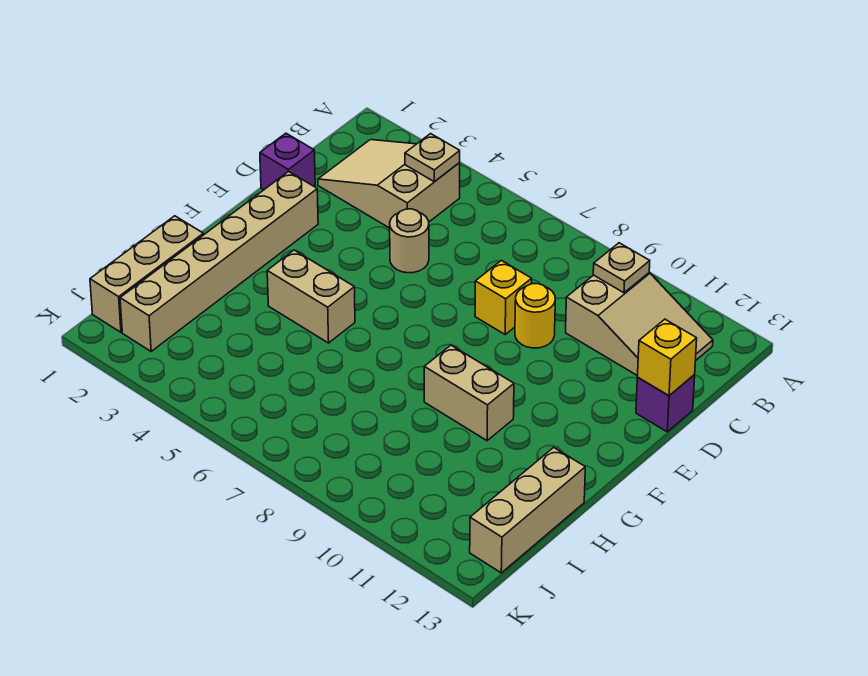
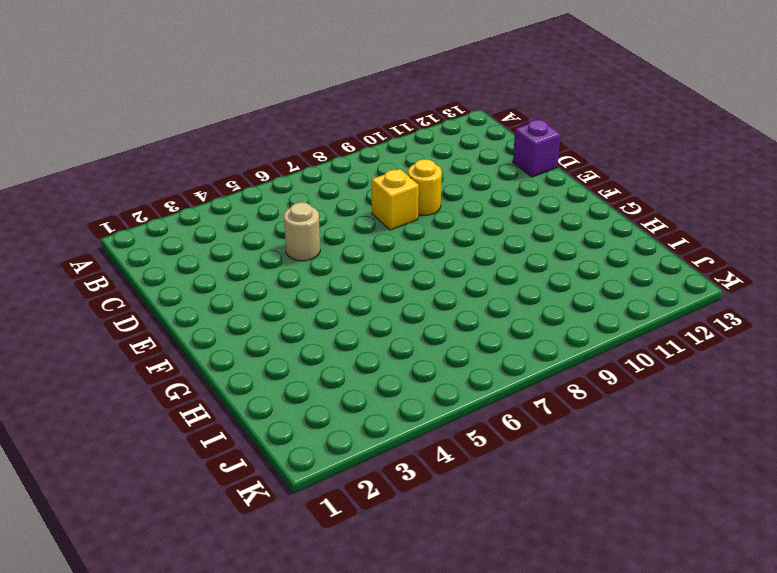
none -> tan 2x3 slope [318,140,460,228]
none -> tan 2x3 slope [566,273,713,376]
none -> purple 1x1 brick [260,133,315,190]

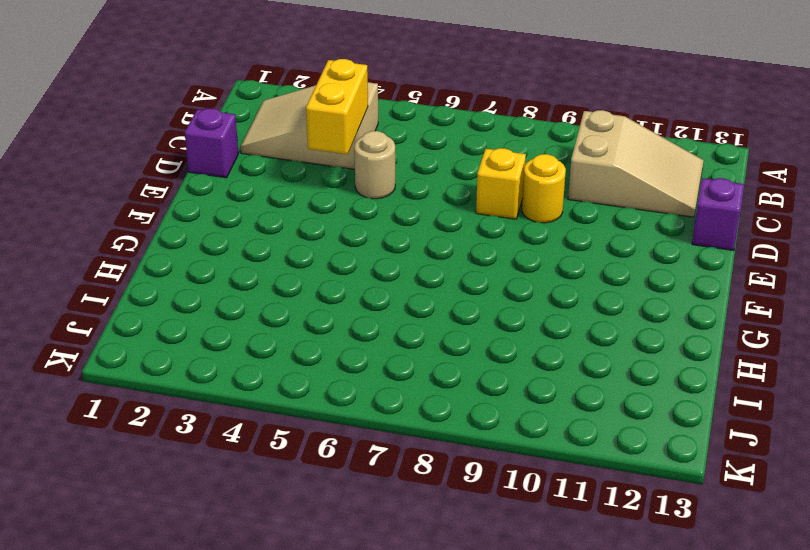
yellow 1x2 brick [306,59,368,154] -> none
none -> tan 1x6 brick [120,171,318,351]
none -> tan 1x2 brick [267,250,355,343]
none -> tan 1x2 brick [424,345,514,441]

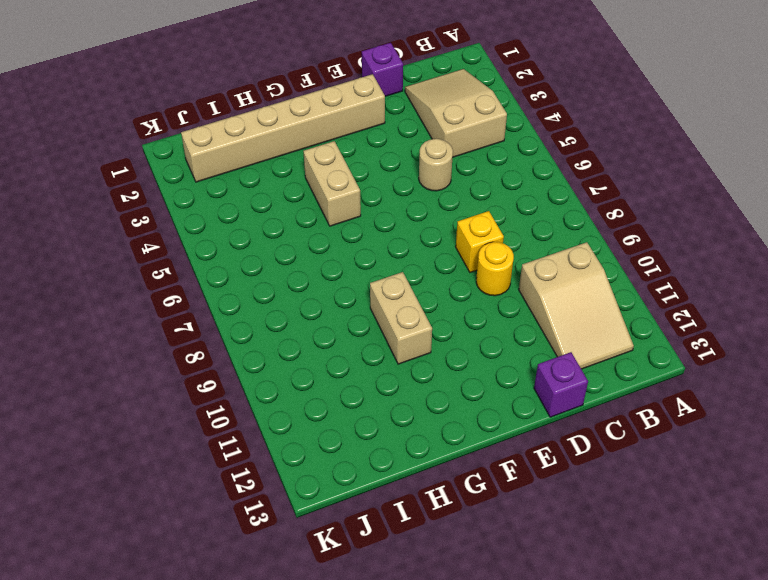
none -> tan 1x3 brick [90,216,203,332]
none -> tan 1x3 brick [470,447,585,573]
none -> tan 1x1 plate [405,134,460,182]

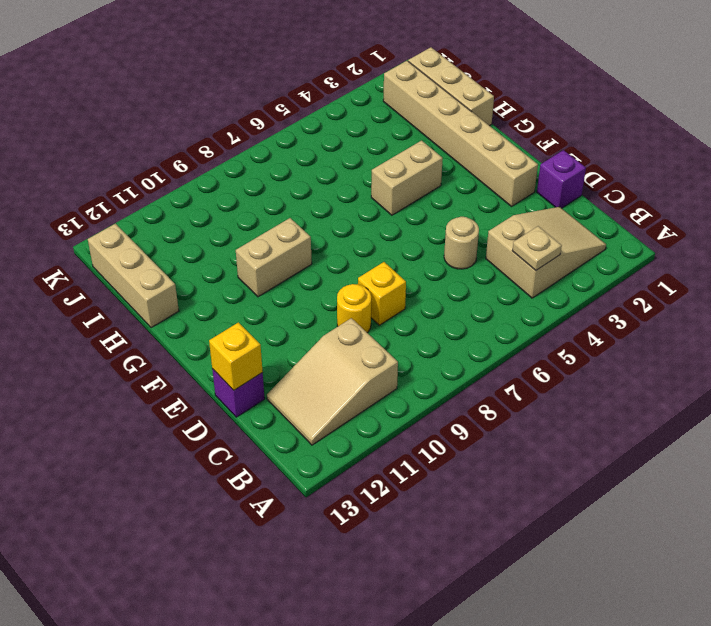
none -> tan 1x1 plate [593,243,650,293]

